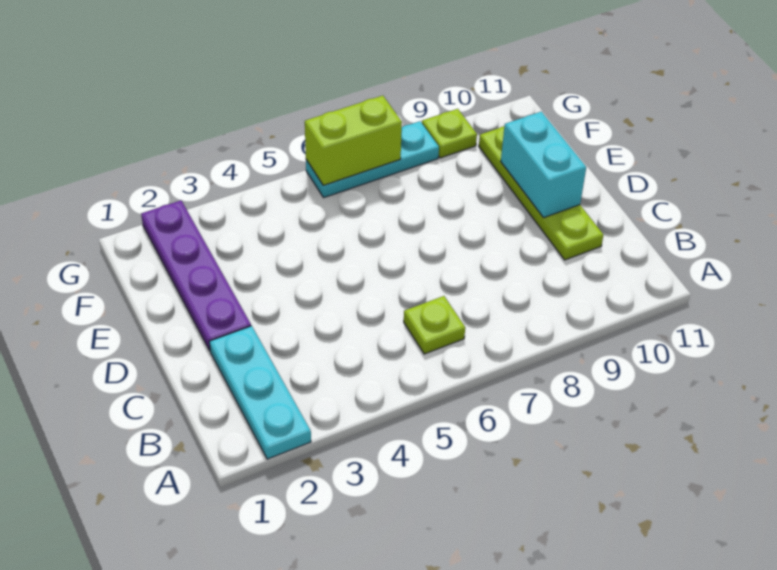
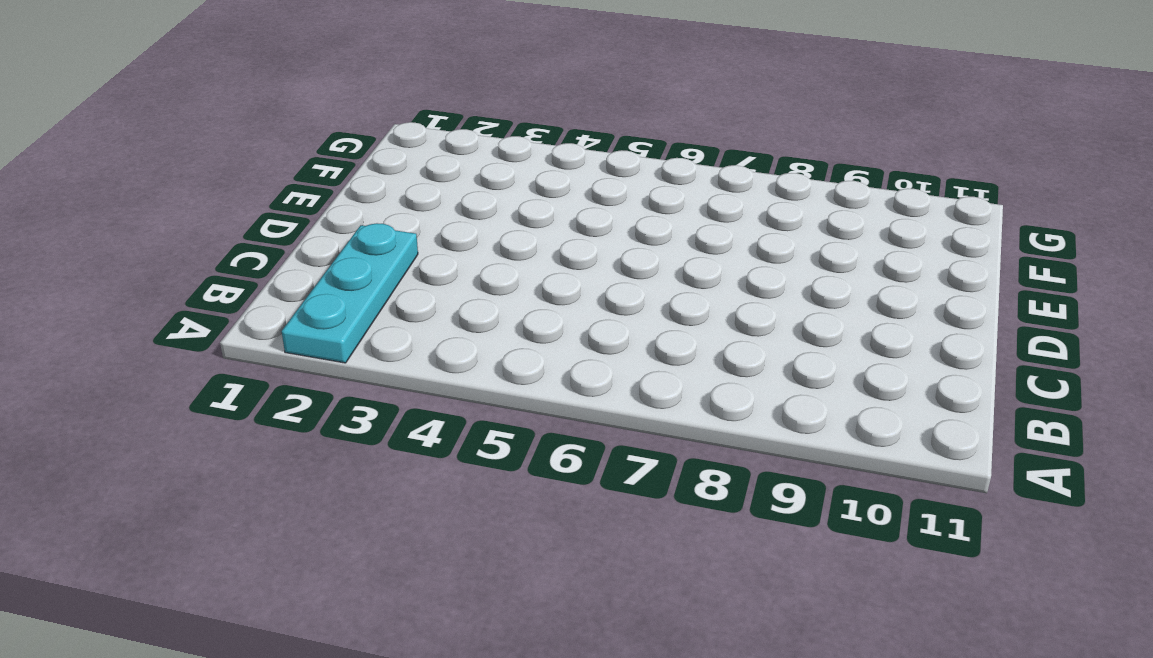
none -> lime 1x1 plate [404,296,465,354]
none -> lime 1x4 plate [479,126,603,260]

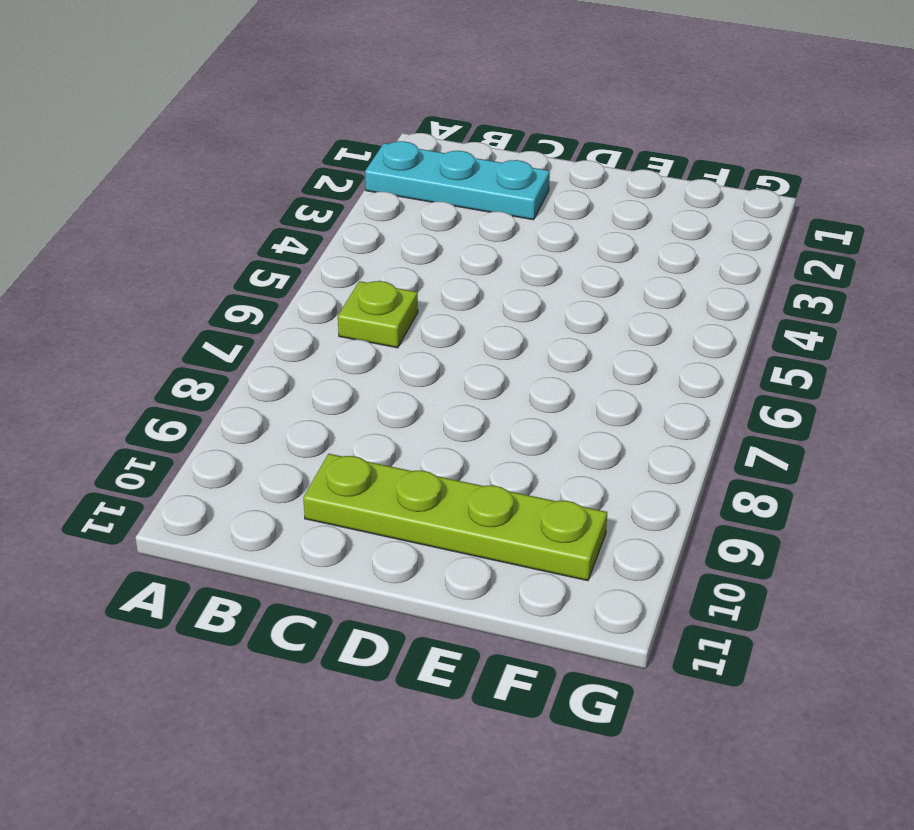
none -> purple 1x4 plate [141,200,251,350]
none -> cyan 1x3 plate [306,121,439,198]

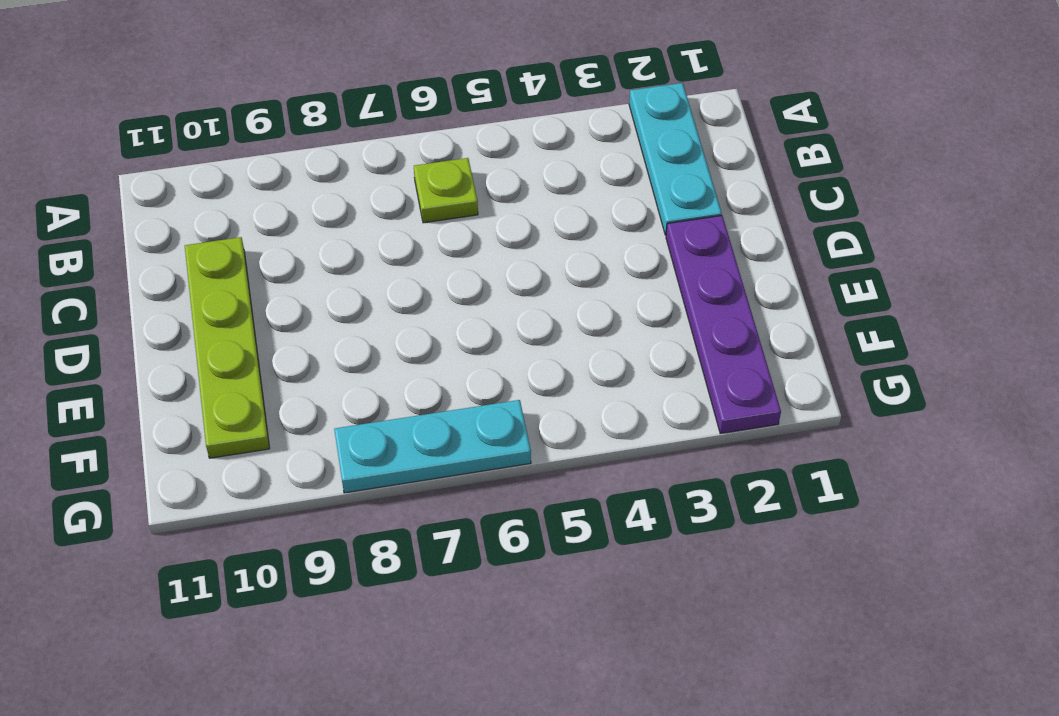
none -> lime 1x1 plate [422,109,477,158]
none -> cyan 1x2 brick [501,112,586,217]

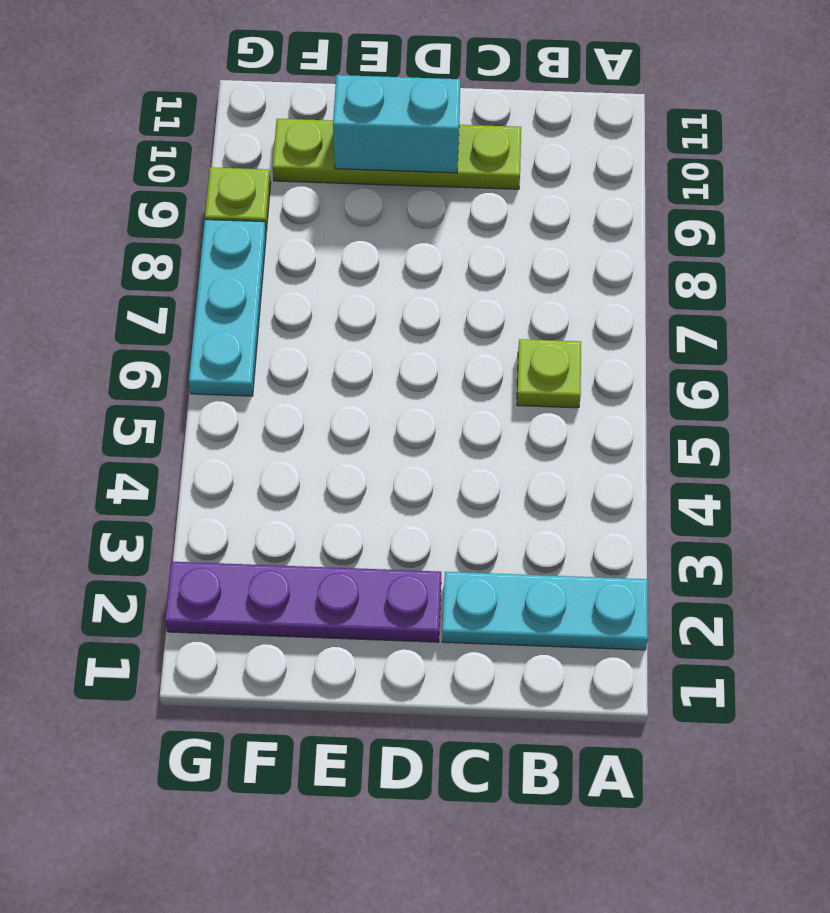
none -> lime 1x2 brick [305,96,402,185]

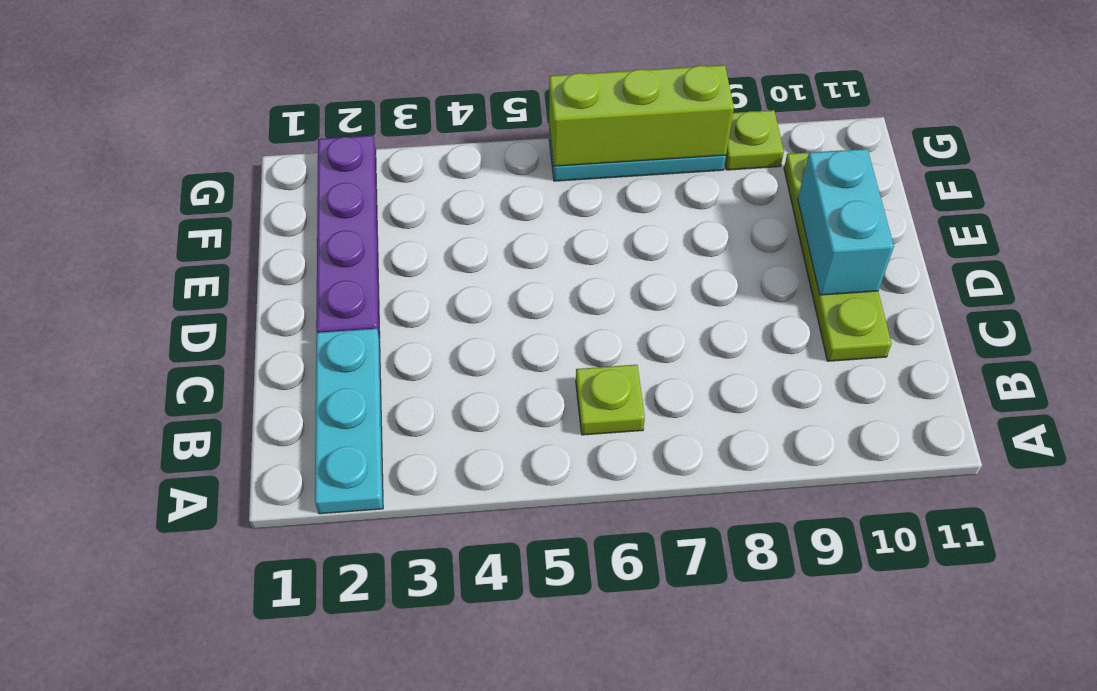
lime 1x3 brick [549,65,734,166] -> lime 1x2 brick [305,96,402,185]

